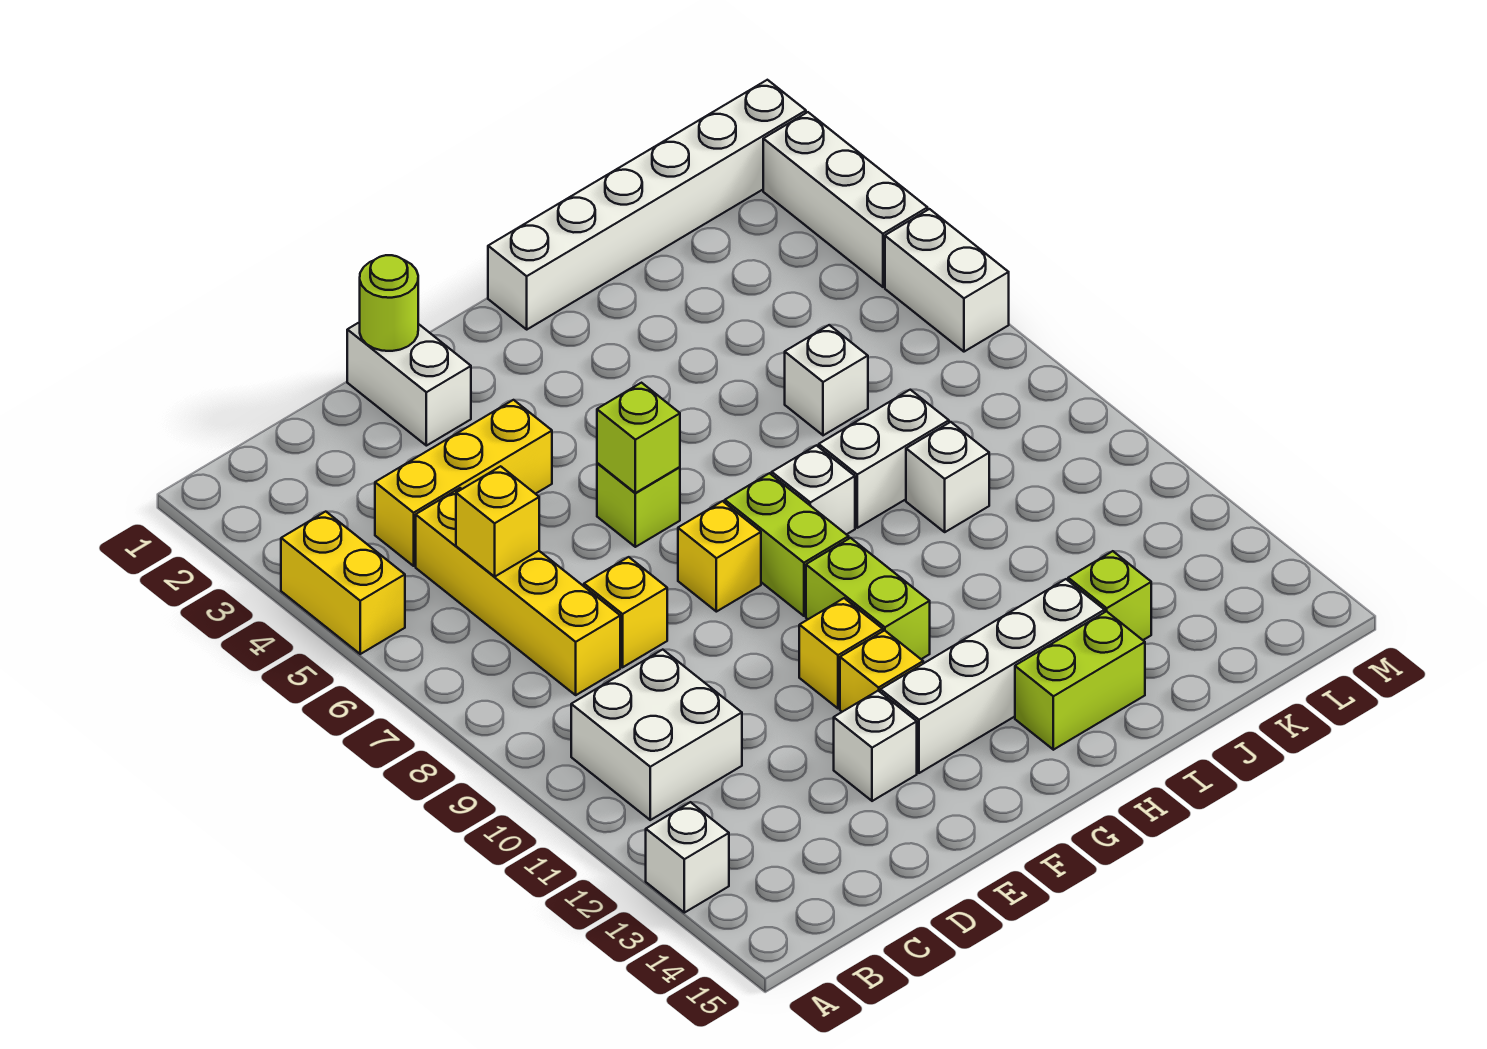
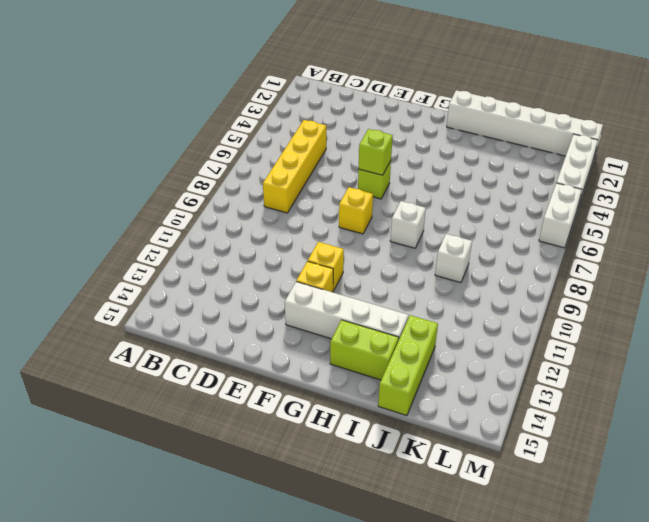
lime 1x3 brick [378,315,438,416] -> lime 1x1 brick [1068,551,1151,640]
none -> yellow 1x2 brick [281,512,405,654]
none -> white 1x1 brick [646,802,729,913]
none -> white 2x2 brick [571,650,742,820]

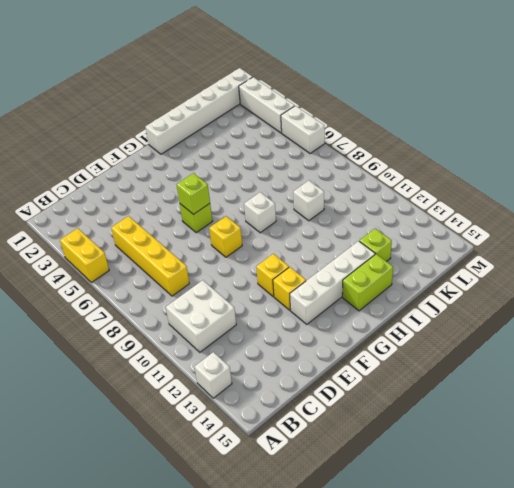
none -> yellow 1x3 brick [375,400,552,566]
none -> yellow 1x1 brick [584,557,667,667]
none -> white 1x2 brick [347,322,471,446]

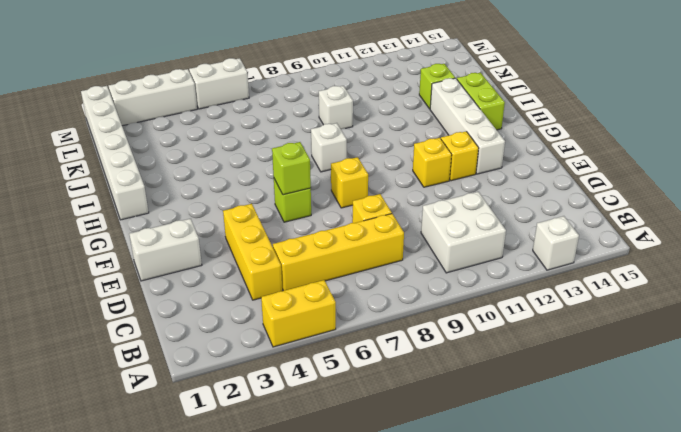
none -> white 1x1 brick [834,691,917,801]
none -> lime 1x2 brick [725,473,849,616]
none -> lime 1x2 brick [806,538,930,659]

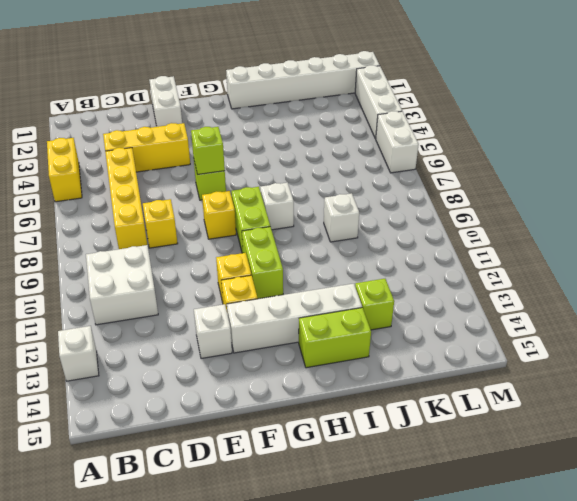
none -> white 1x2 brick [819,390,949,528]
none -> white 1x1 brick [785,325,868,435]
none -> yellow 1x1 brick [456,466,539,577]

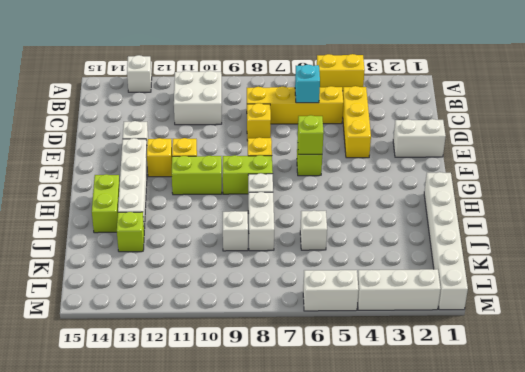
cyan 1x1 brick [295,65,320,103] -> yellow 1x1 brick [456,466,539,577]
none -> lime 1x1 round brick [360,255,418,351]

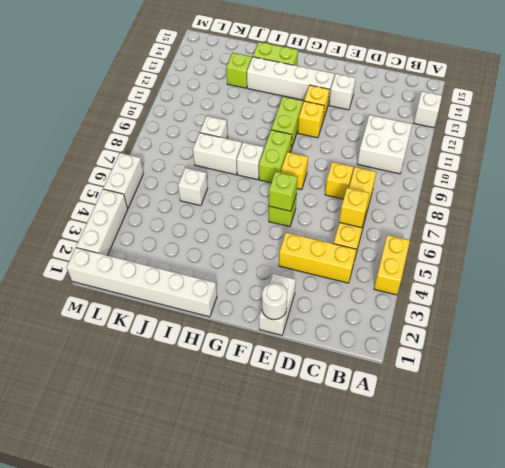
white 1x1 round brick [262,283,287,320] -> lime 1x1 round brick [360,255,418,351]

